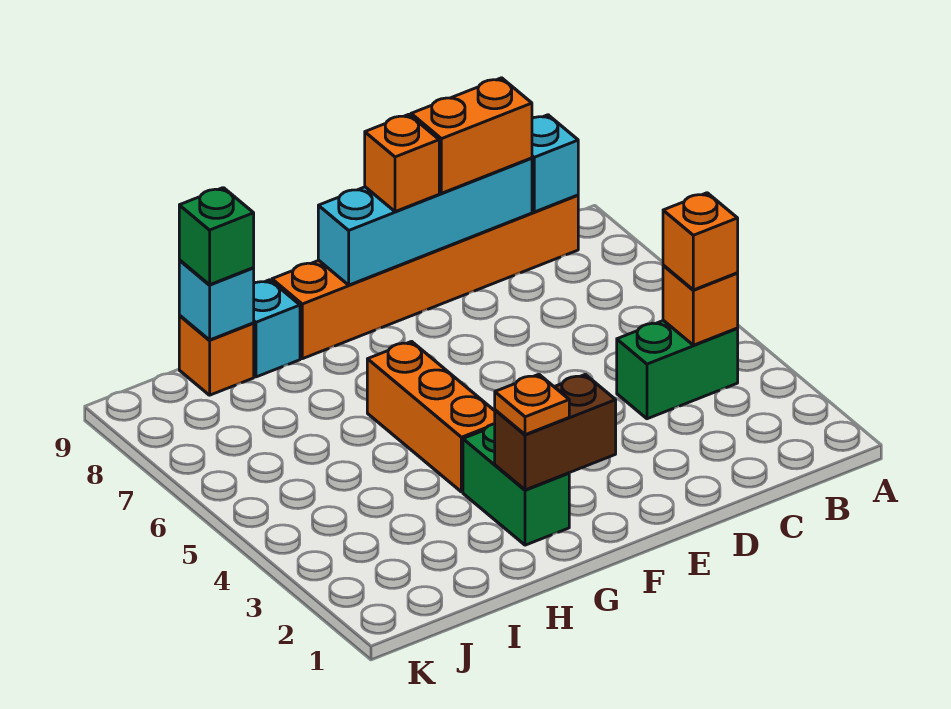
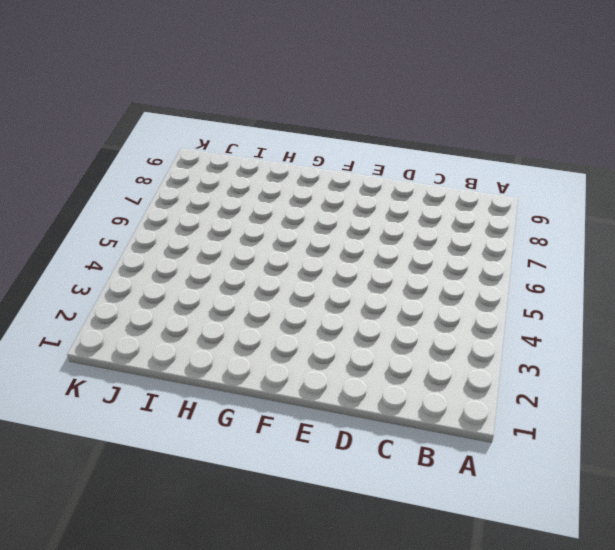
none -> green 1x2 brick [617,320,738,419]
none -> orange 1x6 brick [272,195,578,359]
none -> green 1x2 brick [463,424,569,545]

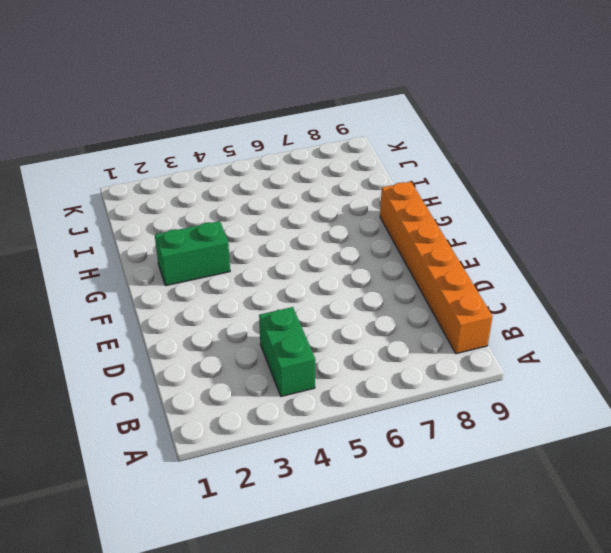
none -> orange 1x3 brick [367,342,495,492]
none -> cyan 1x1 brick [253,280,300,377]
none -> orange 1x1 brick [179,316,254,395]

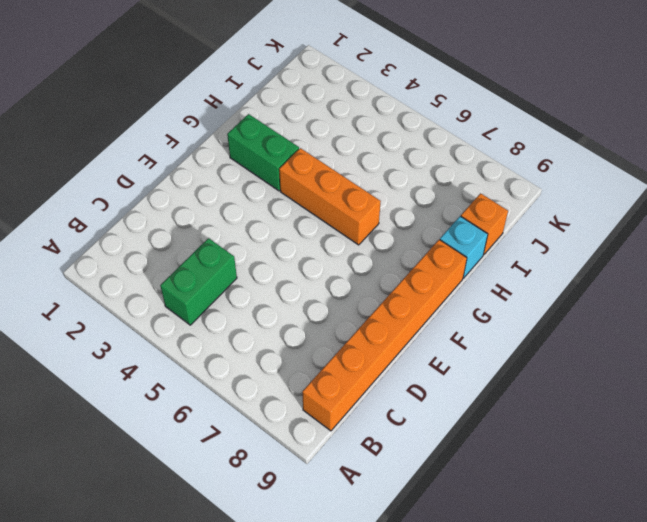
none -> orange 1x1 brick [663,265,738,345]
none -> cyan 1x1 brick [532,115,578,212]
none -> cyan 1x4 brick [318,158,532,285]

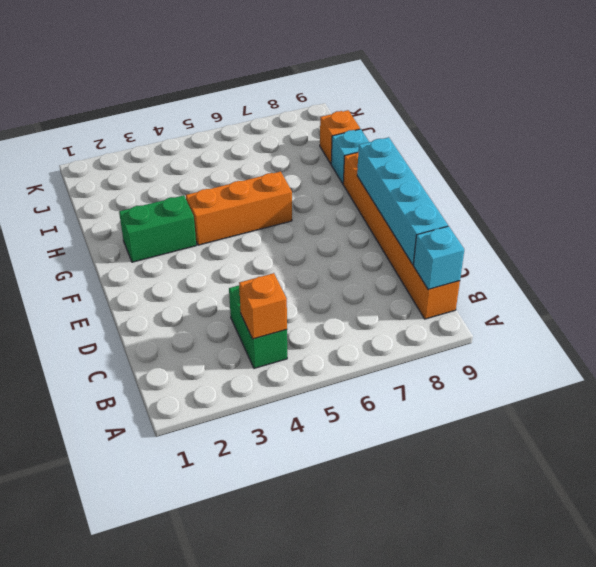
none -> brown 1x2 brick [495,374,616,490]
none -> cyan 1x1 brick [179,260,254,340]
none -> orange 1x1 brick [663,193,738,290]

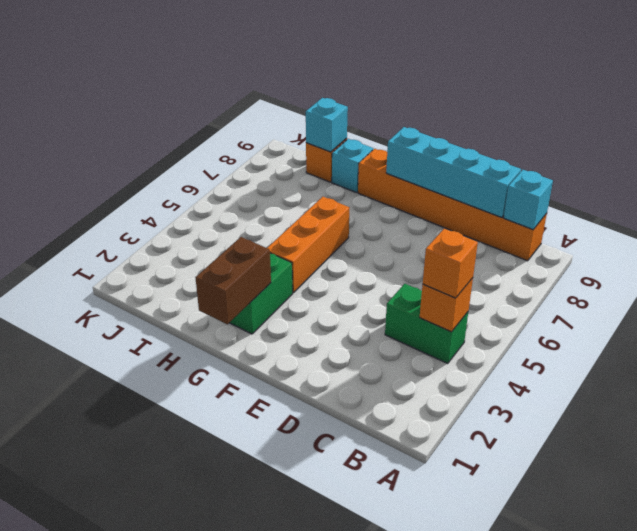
brown 1x2 brick [195,237,271,324] -> brown 1x2 brick turned to [495,374,616,490]
none -> orange 1x2 brick [411,78,532,193]
none -> orange 1x1 brick [365,114,439,212]
none -> orange 1x1 plate [495,374,569,435]

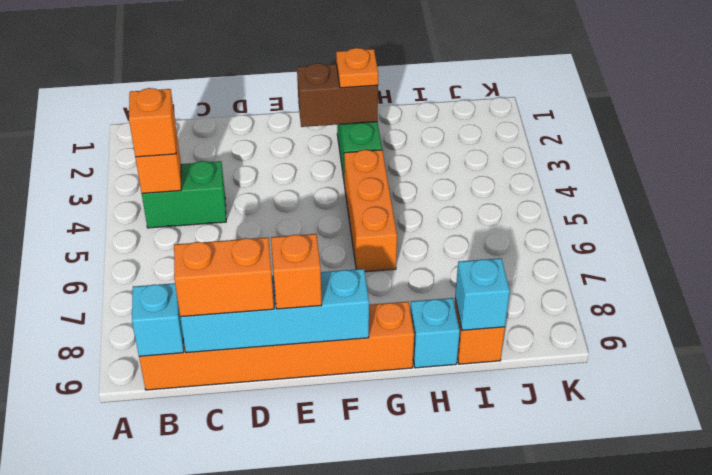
none -> green 1x1 brick [179,188,254,285]

